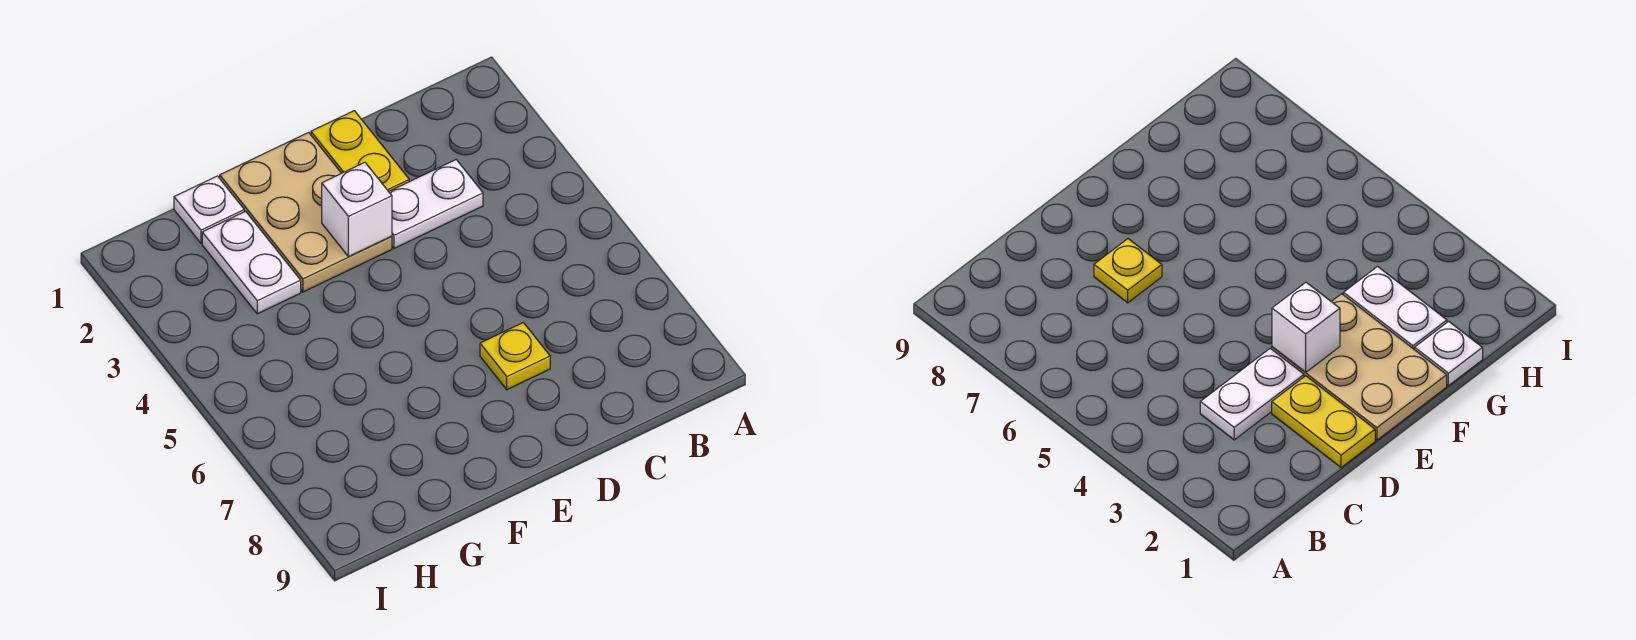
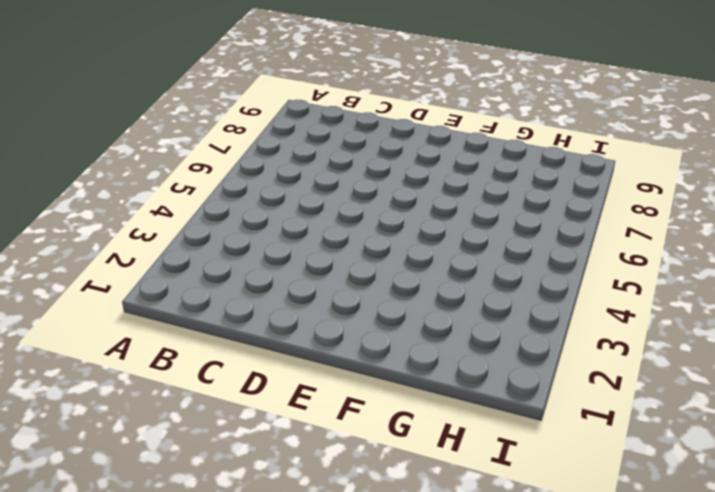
none -> white 1x2 plate [389,160,483,248]
none -> yellow 1x2 plate [311,111,409,191]

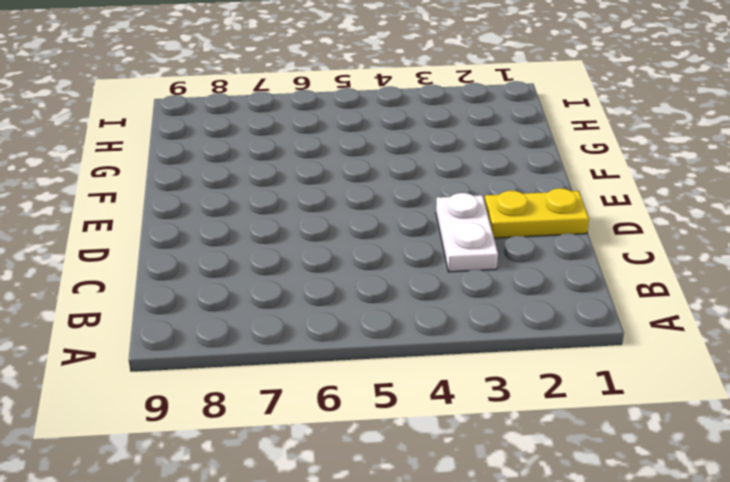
none -> yellow 1x1 plate [480,323,550,390]
none -> tan 2x3 plate [220,132,392,292]

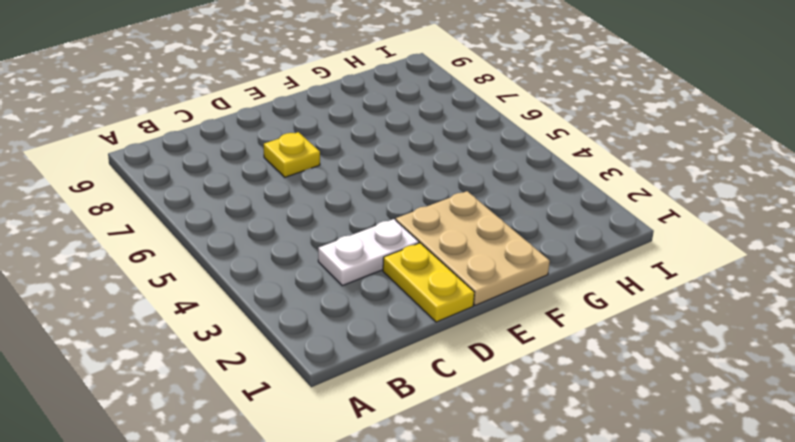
none -> white 1x1 plate [174,176,244,243]
none -> white 1x2 plate [202,211,301,314]

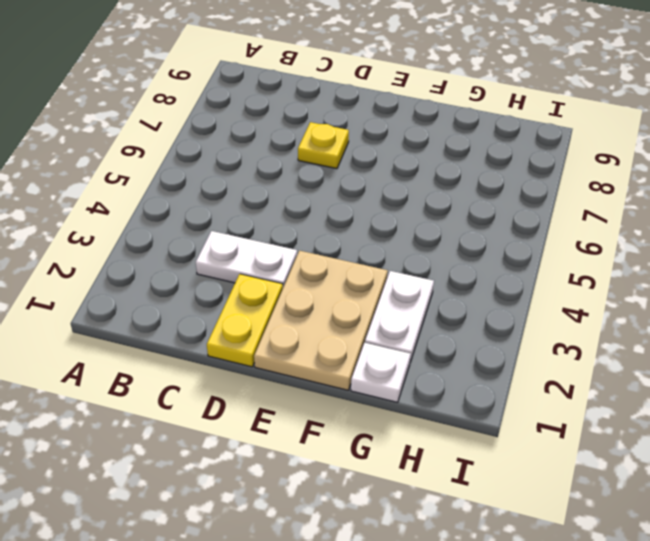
none -> white 1x1 brick [322,162,392,257]

